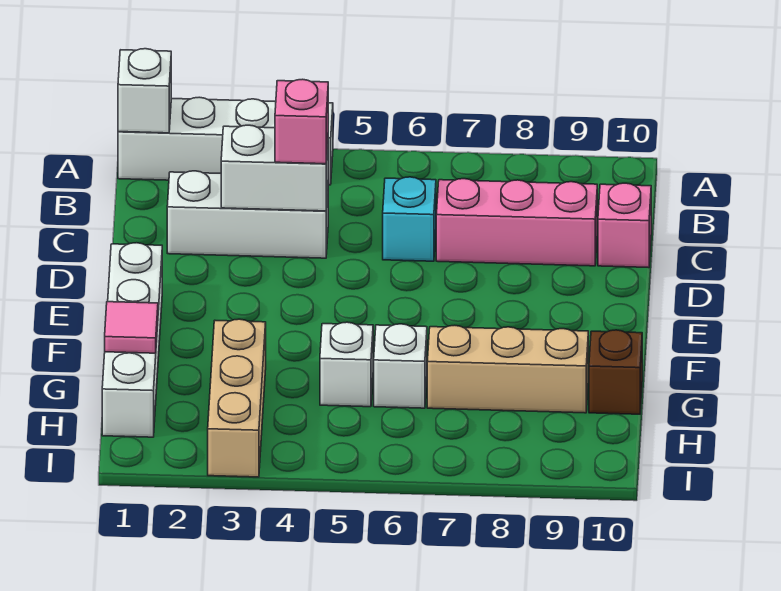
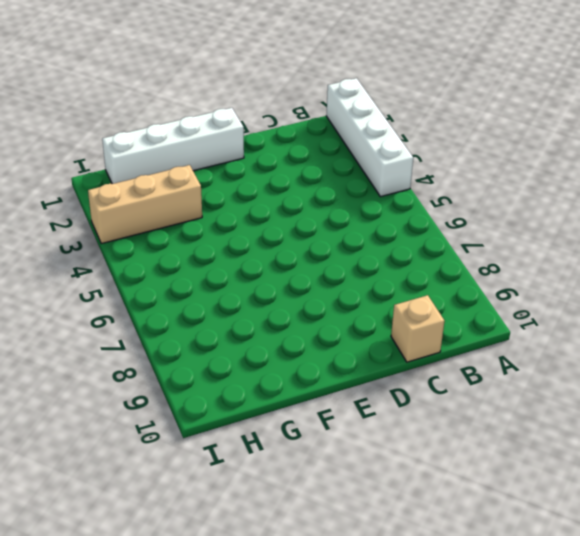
tan 1x1 brick [391,295,445,362] -> pink 1x1 brick [598,183,651,268]
none -> white 1x3 brick [167,171,328,258]
none -> cyan 1x1 brick [383,177,436,261]
none -> pink 1x3 brick [436,179,597,266]

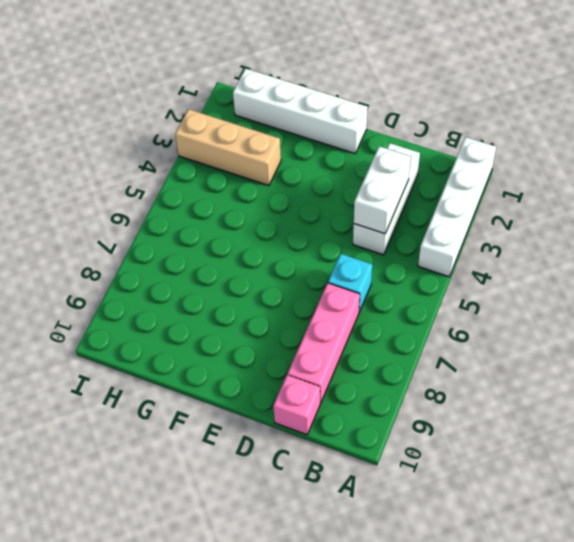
none -> white 1x1 brick [320,322,373,407]
none -> white 1x1 brick [374,324,427,408]
none -> tan 1x3 brick [427,325,588,413]

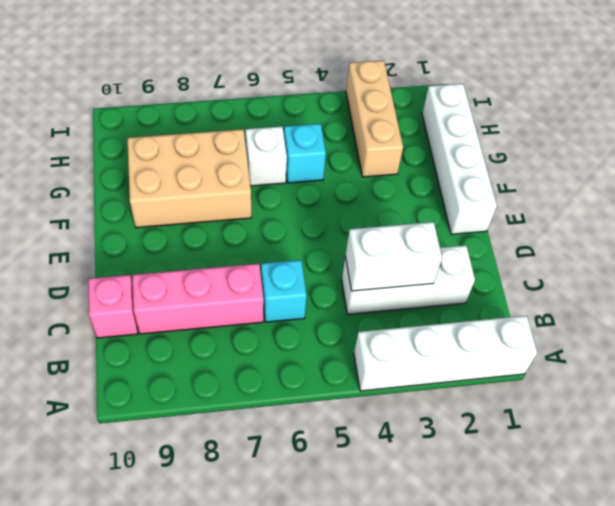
tan 2x3 brick [127,129,251,228] -> tan 1x3 brick [427,325,588,413]
cyan 1x1 brick [284,124,326,183] -> white 1x1 brick [320,322,373,407]
none -> brown 1x1 brick [589,330,642,414]
none -> white 1x1 brick [118,49,171,133]
none -> pink 1x1 tile [105,302,158,353]

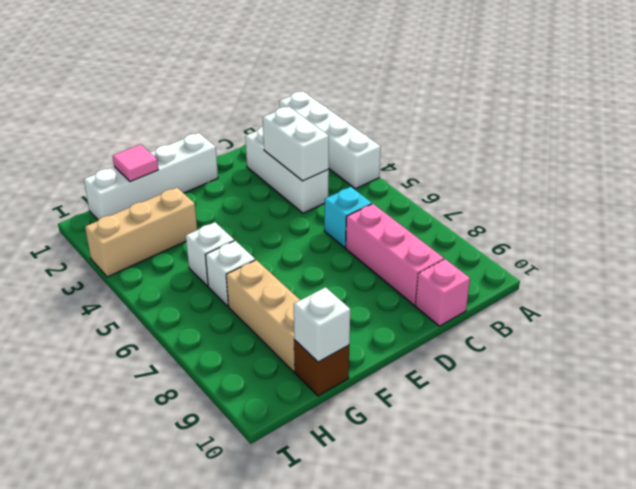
white 1x1 brick [294,287,350,362] -> white 1x1 brick moved to [118,49,171,133]
none -> pink 1x1 brick [275,79,328,164]

